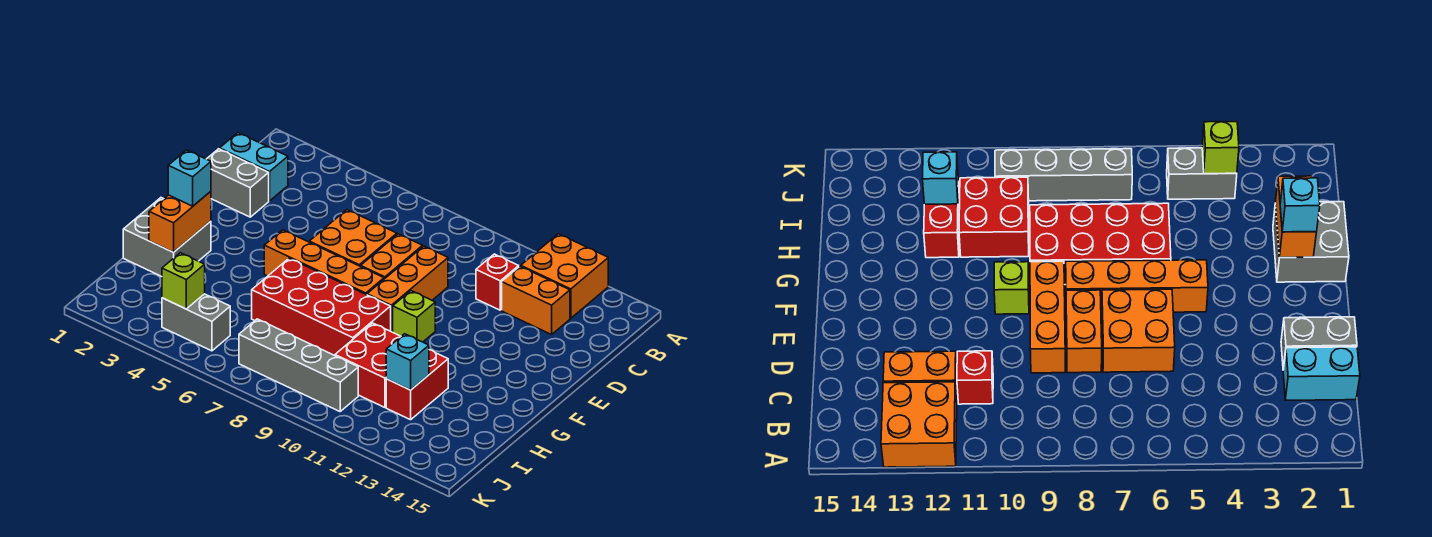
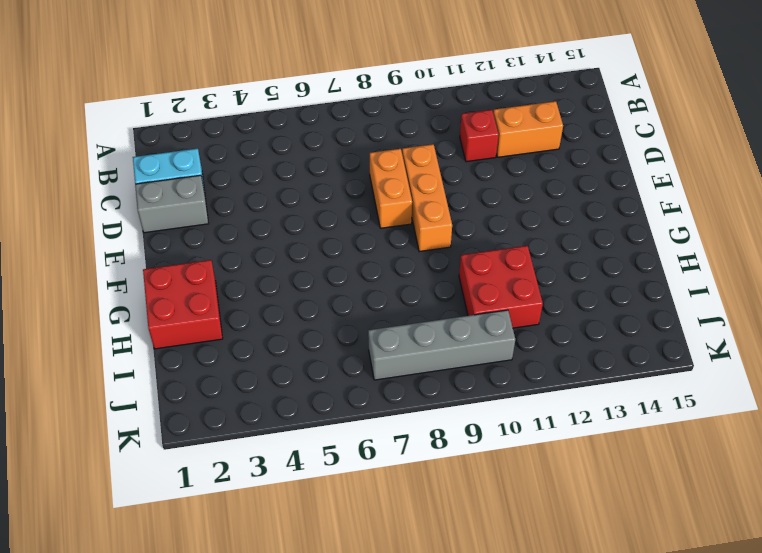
red 2x2 brick [143,260,223,349] -> grey 2x2 brick [123,198,211,277]
none -> orange 2x2 brick [521,234,608,318]
none -> orange 2x2 brick [309,210,397,266]
none -> orange 1x4 brick [264,230,384,295]

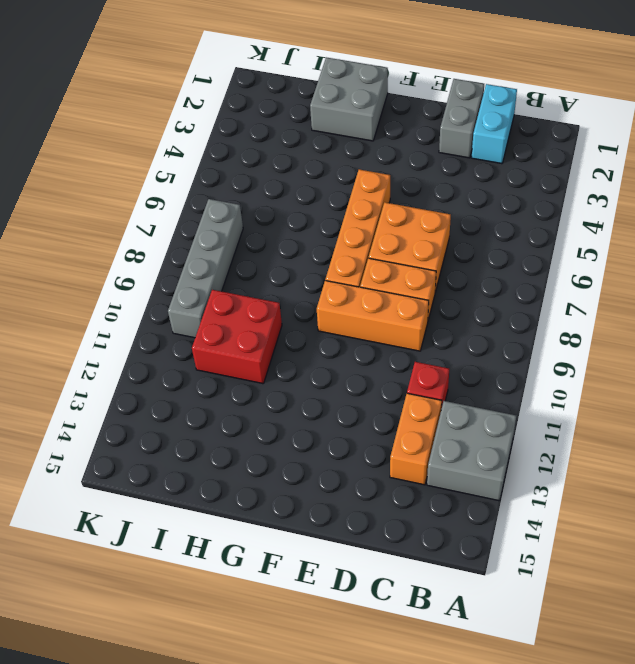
grey 2x2 brick [427,401,516,501] -> orange 2x2 brick [521,234,608,318]
none -> lime 1x1 brick [393,291,435,342]
none -> red 2x4 brick [252,258,391,356]
none -> red 1x2 brick [386,350,448,420]

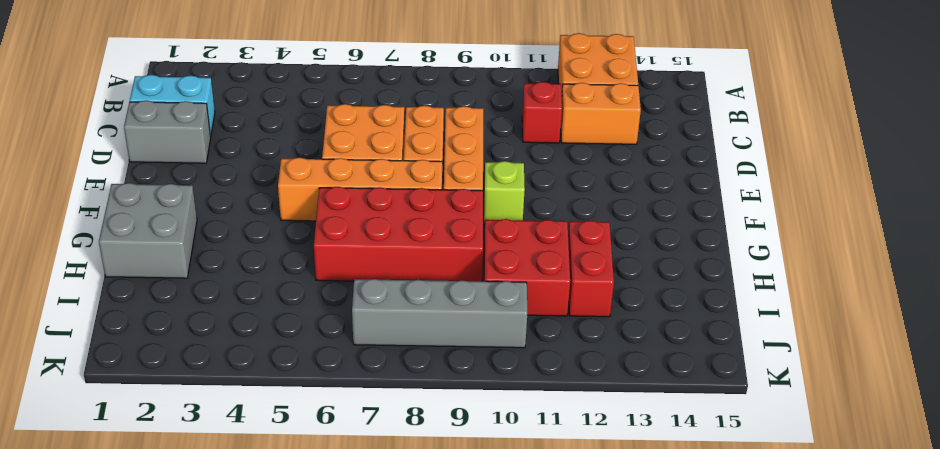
none -> grey 1x2 brick [162,294,230,351]
none -> orange 1x2 brick [149,191,211,252]
none -> cyan 1x1 brick [386,334,429,390]

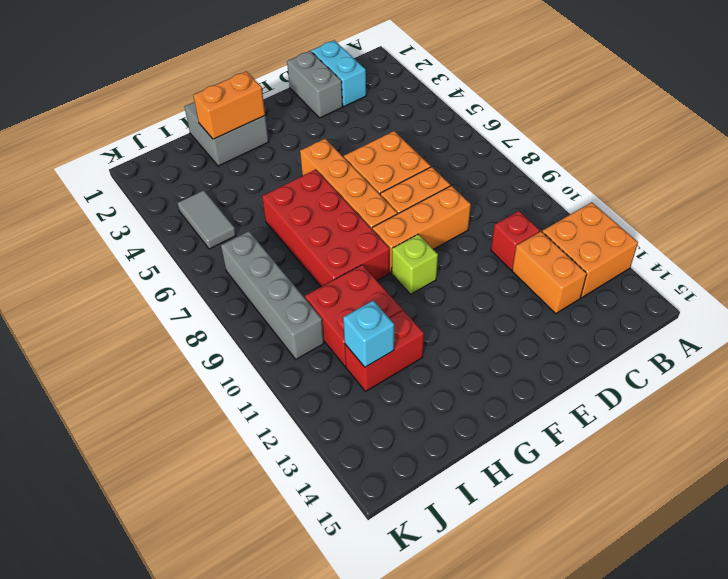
grey 1x2 tile [177,190,236,249] -> grey 1x2 brick [162,294,230,351]
none -> lime 1x1 brick [162,253,205,309]
none -> cyan 1x1 brick [168,150,211,206]

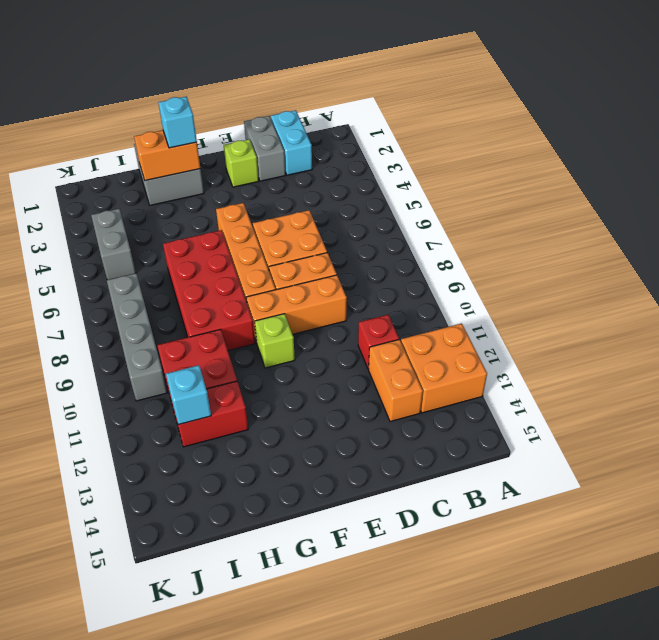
lime 1x1 brick [224,139,259,187] -> lime 1x1 brick moved to [162,253,205,309]

